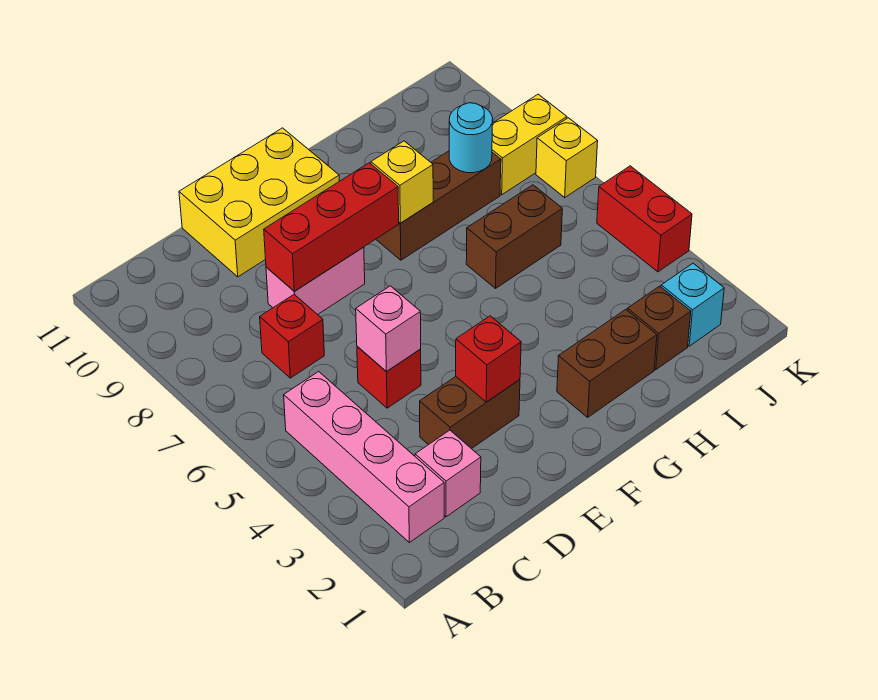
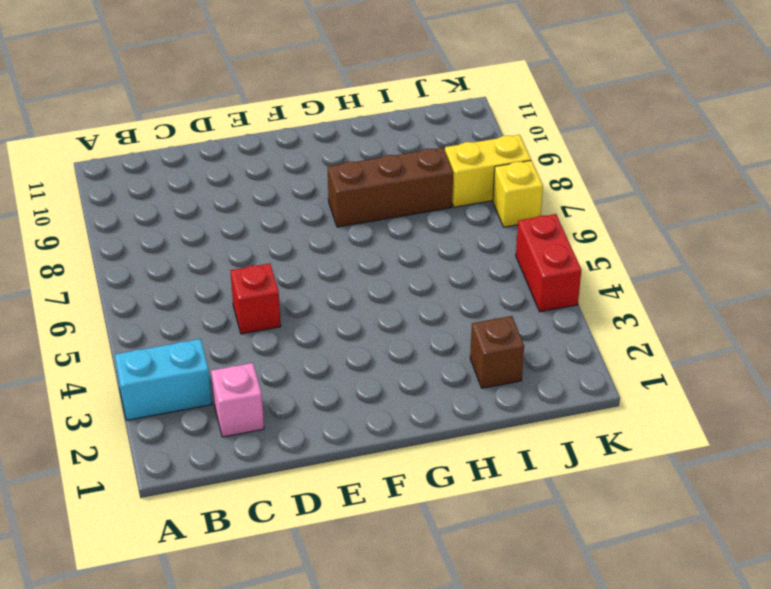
cyan 1x2 brick [115,339,212,420] -> pink 1x4 brick [284,372,444,542]
none -> red 1x1 brick [260,294,324,378]
none -> brown 1x2 brick [420,377,520,449]
none -> pink 1x2 brick [266,247,365,315]

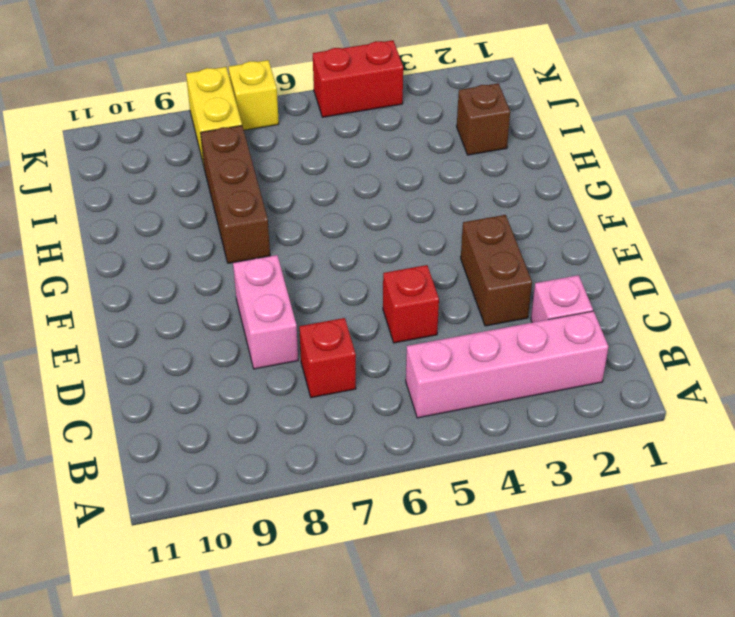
none -> yellow 2x3 brick [179,128,339,277]
none -> brown 1x2 brick [557,310,657,417]
none -> brown 1x2 brick [466,185,562,288]

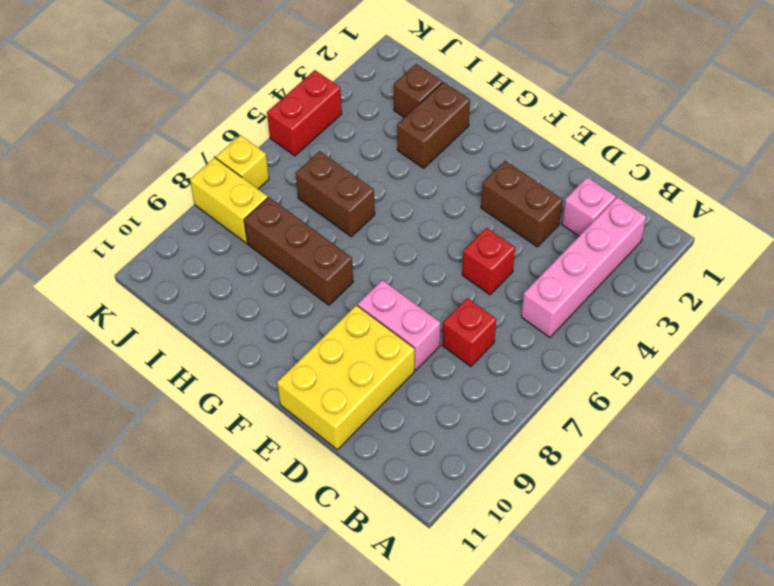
yellow 2x3 brick [277,305,415,450] -> yellow 2x3 brick turned to [179,128,339,277]
brown 1x2 brick [397,82,470,168] -> brown 1x2 brick turned to [557,310,657,417]
none -> cyan 1x1 brick [661,263,724,346]
none -> pink 1x1 brick [356,286,421,372]
none -> red 1x3 brick [264,163,399,291]

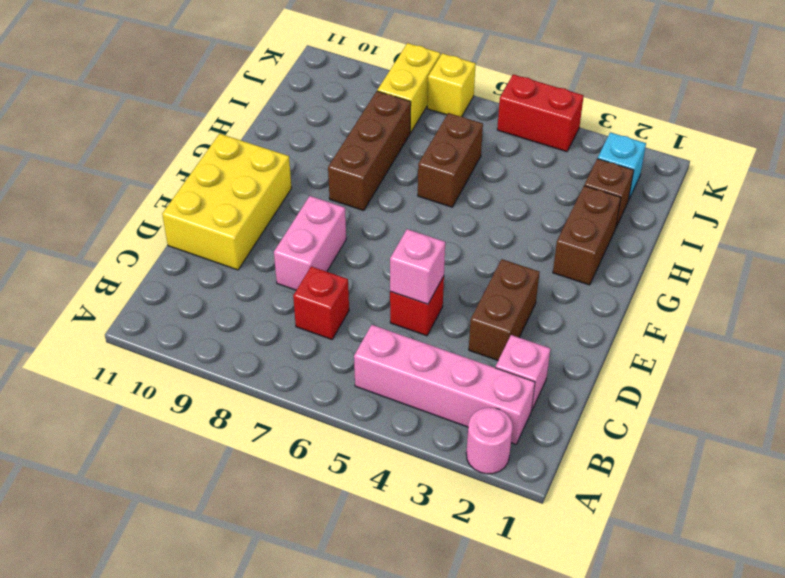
pink 1x1 round brick [466,408,513,474] -> none
none -> red 1x3 brick [264,163,399,291]
none -> red 1x1 brick [456,316,521,402]
none -> yellow 1x1 brick [371,141,433,223]

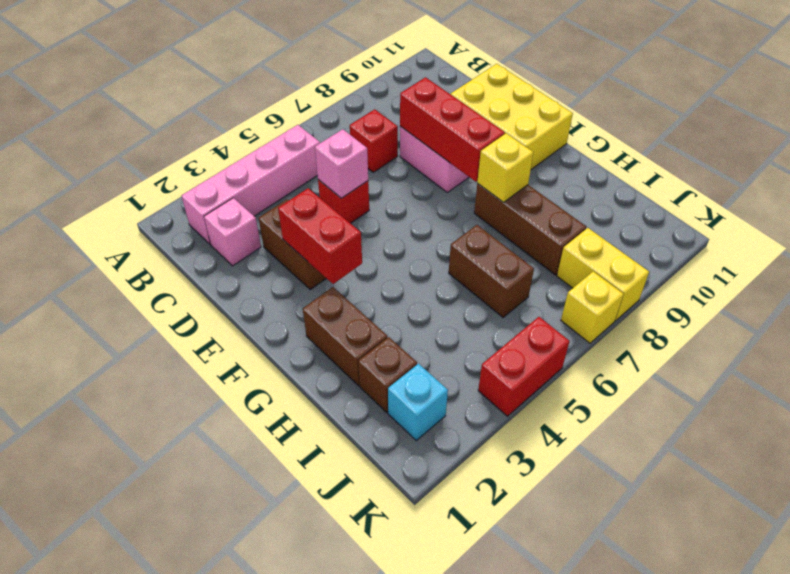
red 1x2 brick [278,188,362,284] -> red 1x1 brick [456,316,521,402]
none -> cyan 1x1 round brick [449,103,493,173]

